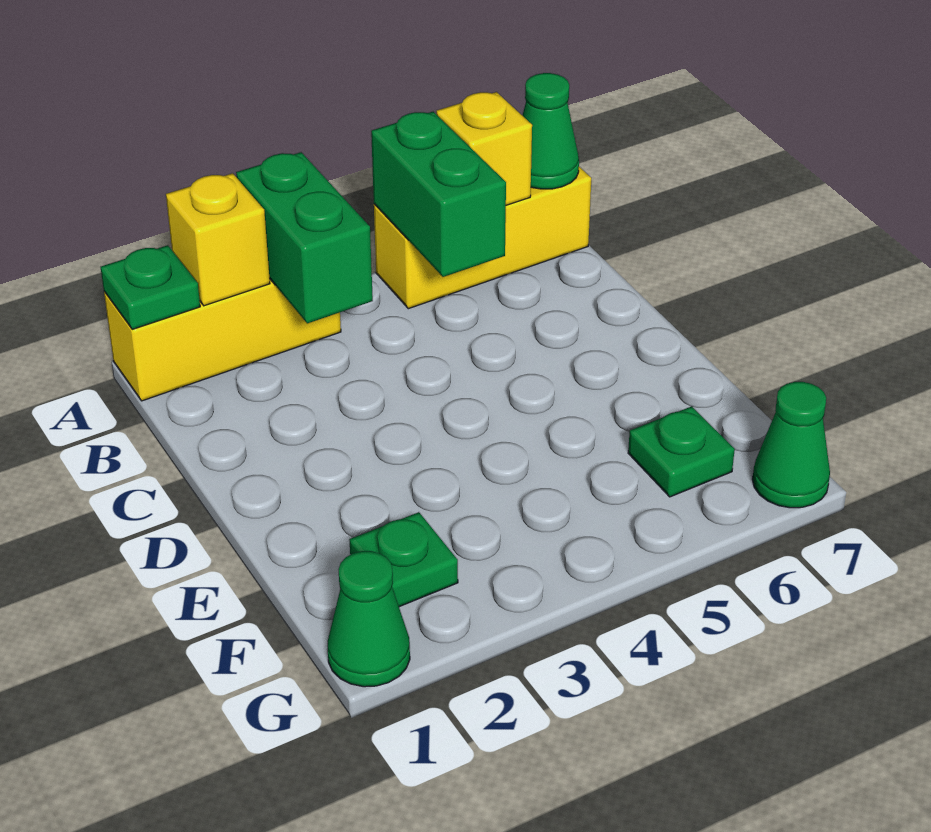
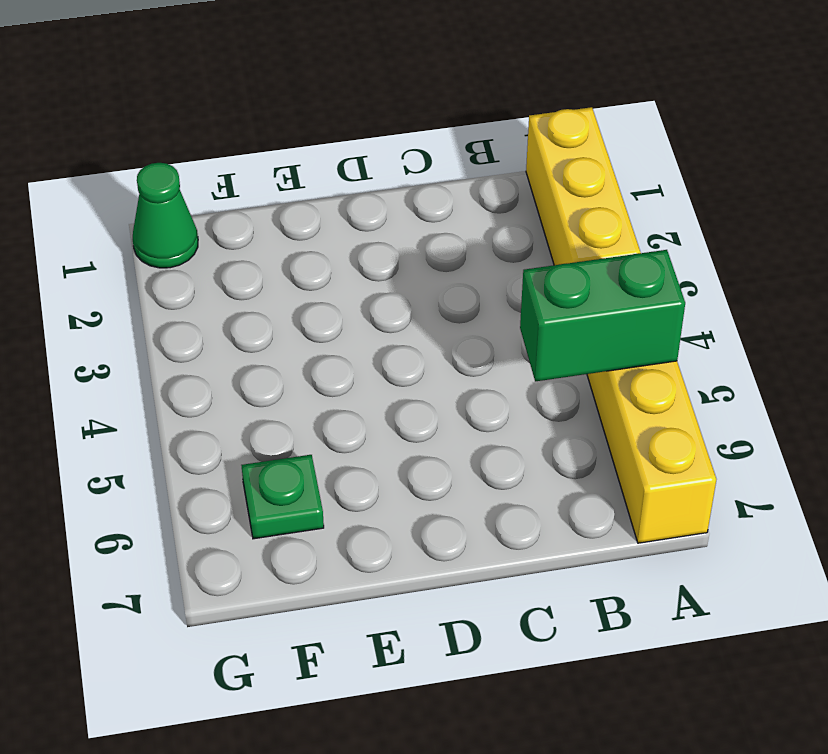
none -> green 1x1 plate [349,512,458,607]
none -> green 1x1 cone [752,382,830,508]
none -> green 1x1 plate [101,245,200,329]

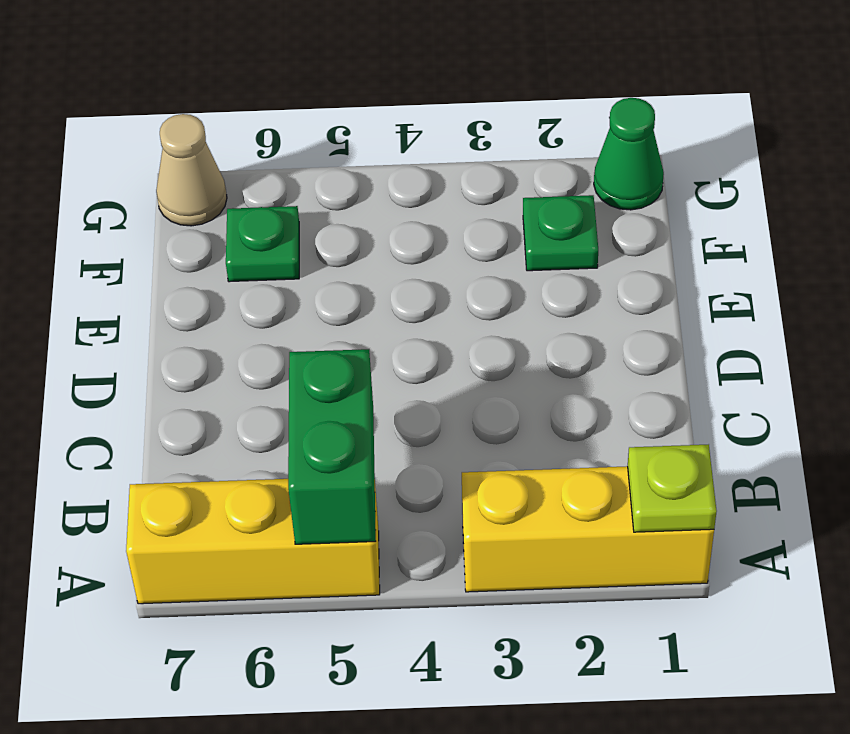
lime 1x1 plate [628,444,717,532] -> green 1x1 plate [101,245,200,329]
tan 1x1 cone [156,114,227,226] -> green 1x1 cone [752,382,830,508]
none -> yellow 1x1 brick [166,173,270,306]
none -> green 1x2 brick [236,152,373,323]
none -> yellow 1x1 brick [436,92,532,205]

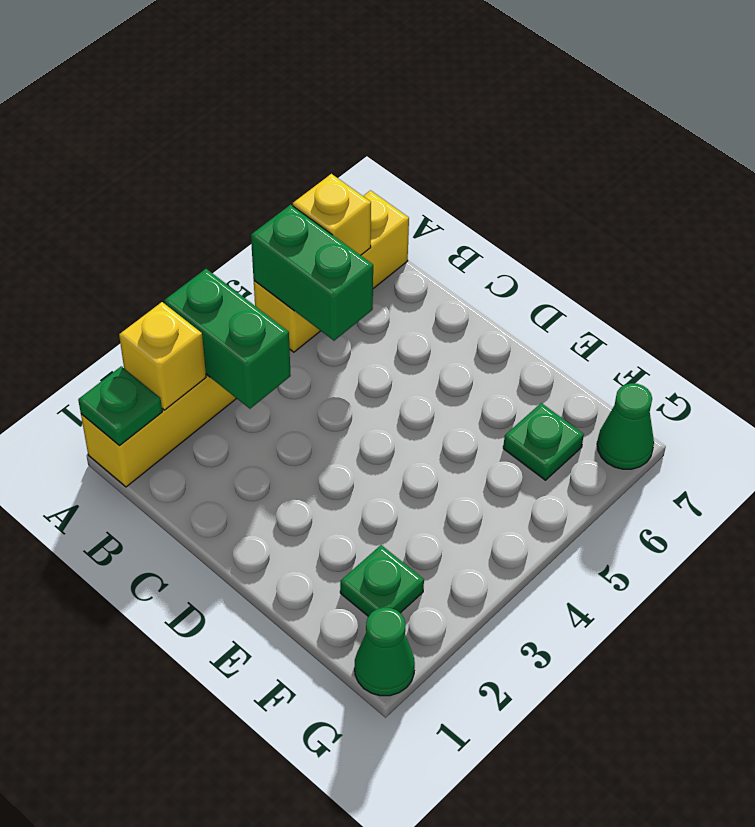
none -> green 1x1 cone [522,73,579,189]

